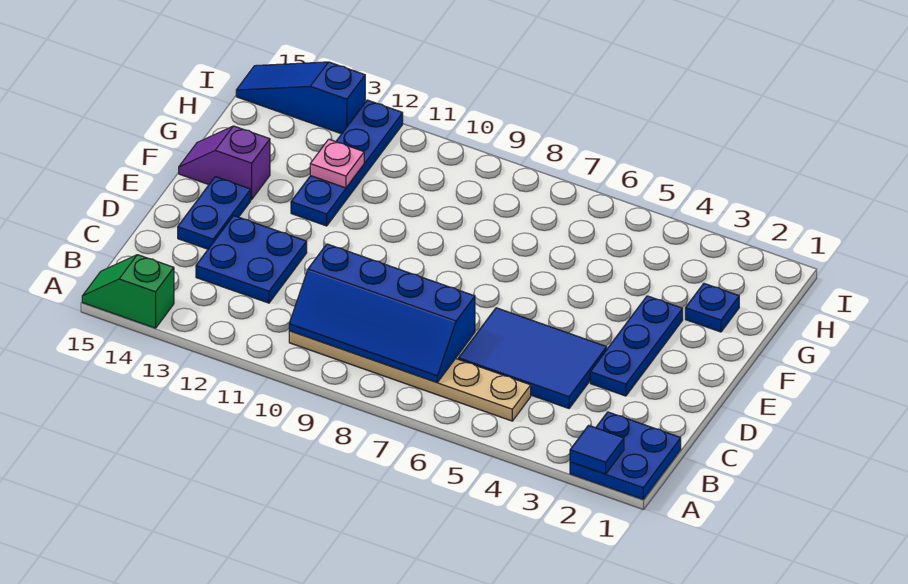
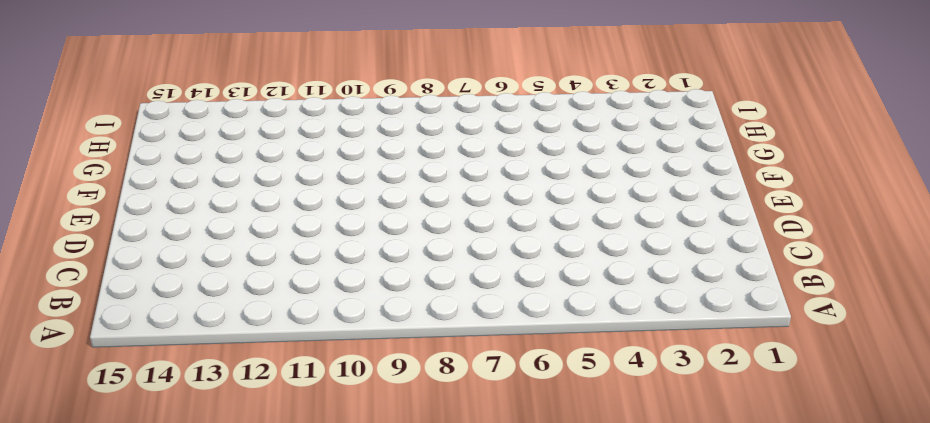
none -> blue 2x2 plate [570,412,681,499]
none -> green 1x2 slope [82,255,174,328]
none -> tan 1x6 plate [289,331,531,421]

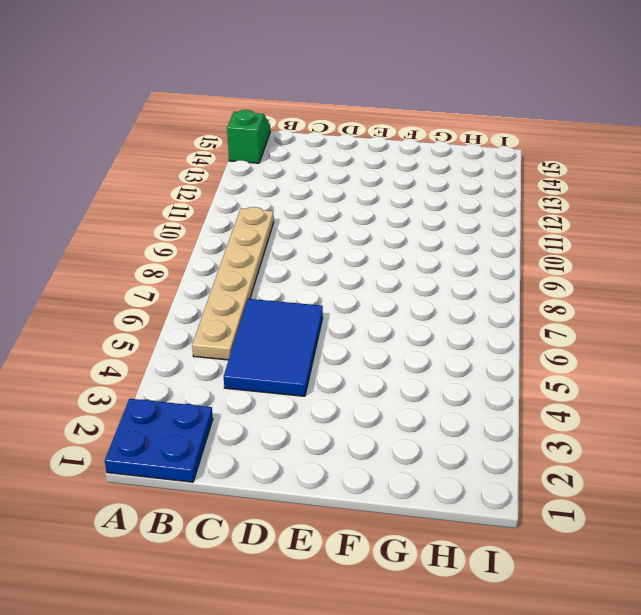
none -> blue 2x2 plate [196,216,307,303]
none -> blue 1x3 plate [590,296,683,396]
none -> blue 1x2 plate [178,177,251,249]

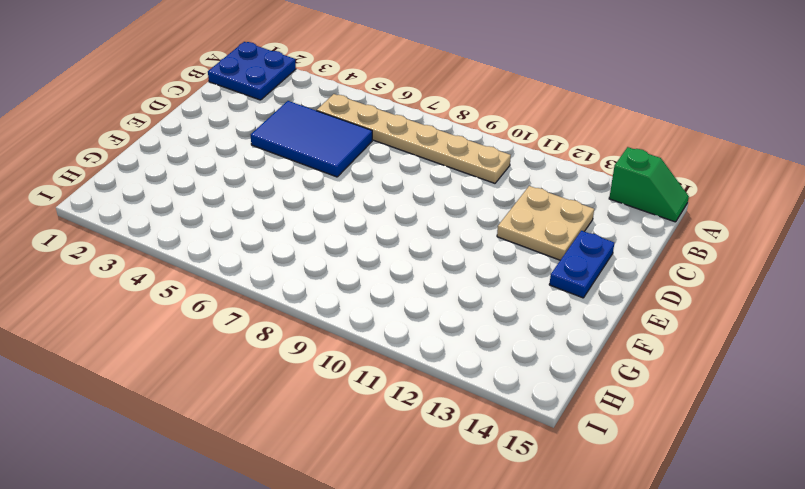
tan 2x2 plate [497,186,594,260] -> blue 2x2 plate [196,216,307,303]
none -> blue 1x3 plate [590,296,683,396]
none -> blue 1x4 plate [291,100,403,226]
none -> purple 1x2 slope [179,126,270,200]

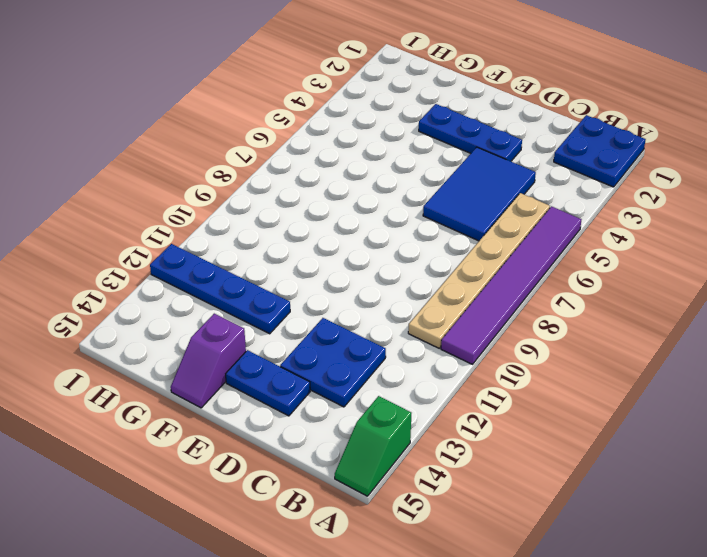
purple 1x6 tile [441,206,581,364] -> none
none -> blue 1x1 plate [685,284,739,332]
none -> blue 1x3 slope [236,62,365,134]
none -> blue 1x1 tile [570,425,624,474]

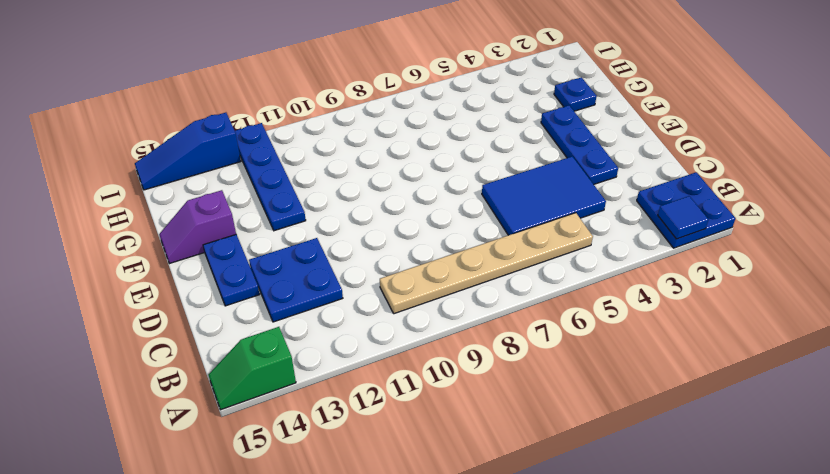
none -> blue 2x4 slope [289,244,475,382]
none -> pink 1x1 plate [310,139,364,188]

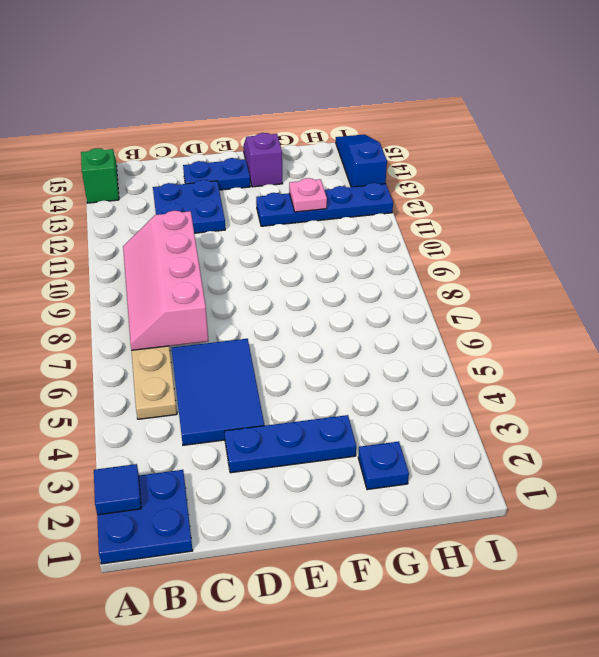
pink 2x4 slope [123,211,209,350] -> blue 2x4 slope [289,244,475,382]

